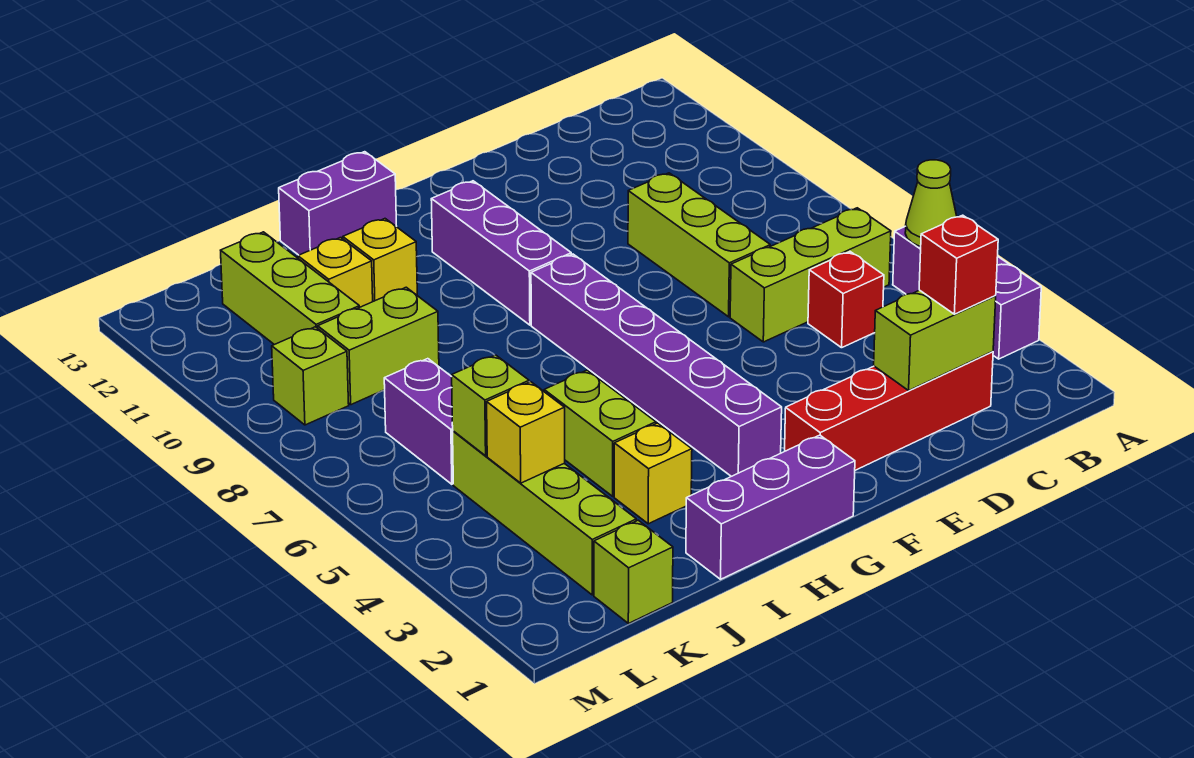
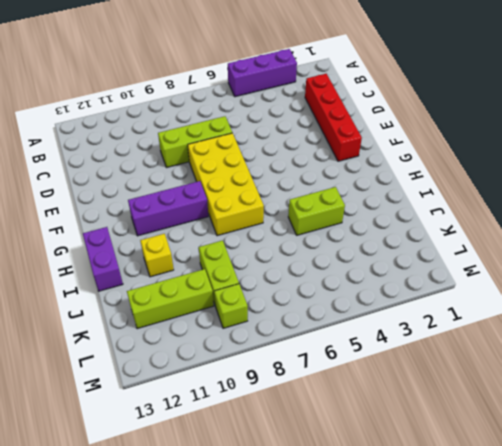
yellow 2x4 brick [188,133,264,236] -> purple 1x6 brick [531,254,782,476]
none -> lime 1x3 brick [730,208,891,342]
none -> red 1x1 brick [808,252,884,348]
none -> purple 1x3 brick [686,435,855,579]

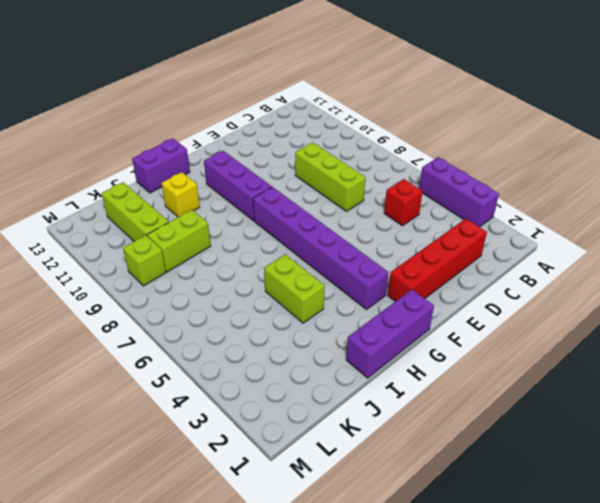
none -> lime 1x3 brick [730,208,891,342]
none -> yellow 1x1 brick [614,423,692,524]
none -> yellow 1x1 brick [298,238,373,307]

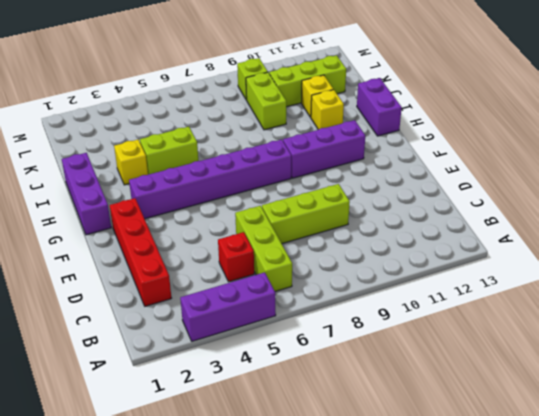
none -> lime 1x1 brick [594,520,673,624]
none -> lime 1x4 brick [453,431,636,595]
none -> purple 1x2 brick [384,359,453,484]

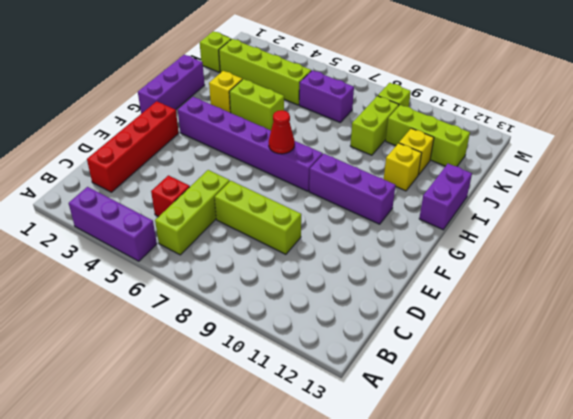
red 1x1 cone [269,110,295,154] -> none
none -> lime 1x1 cone [905,160,957,246]
none -> lime 1x2 brick [874,290,996,390]
none -> yellow 1x1 brick [487,382,565,483]

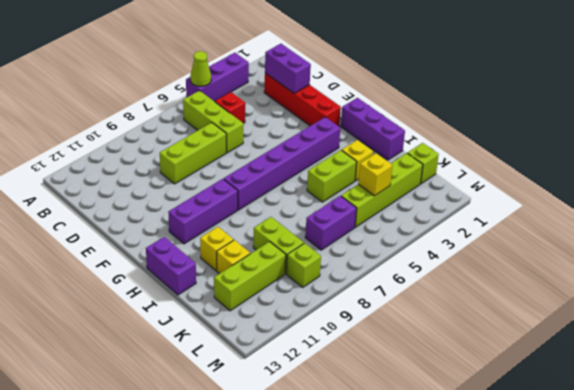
purple 1x2 brick [265,44,311,93] -> lime 1x2 brick [874,290,996,390]
none -> lime 1x1 brick [452,355,529,456]
none -> red 1x1 brick [919,215,998,314]

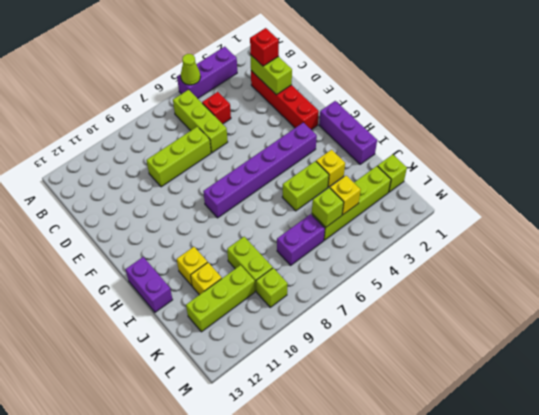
none -> purple 1x3 brick [431,181,571,325]

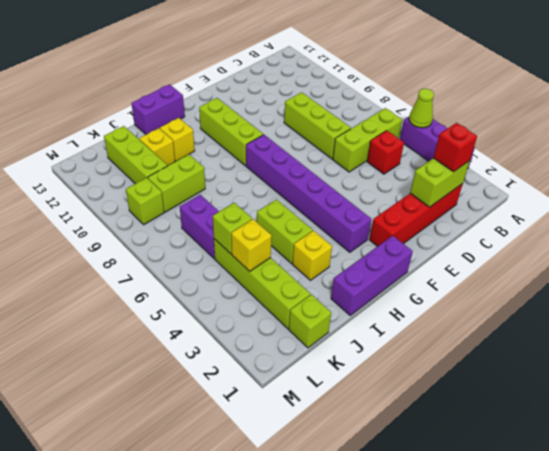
lime 1x3 brick [199,98,263,166] -> purple 1x3 brick [431,181,571,325]

